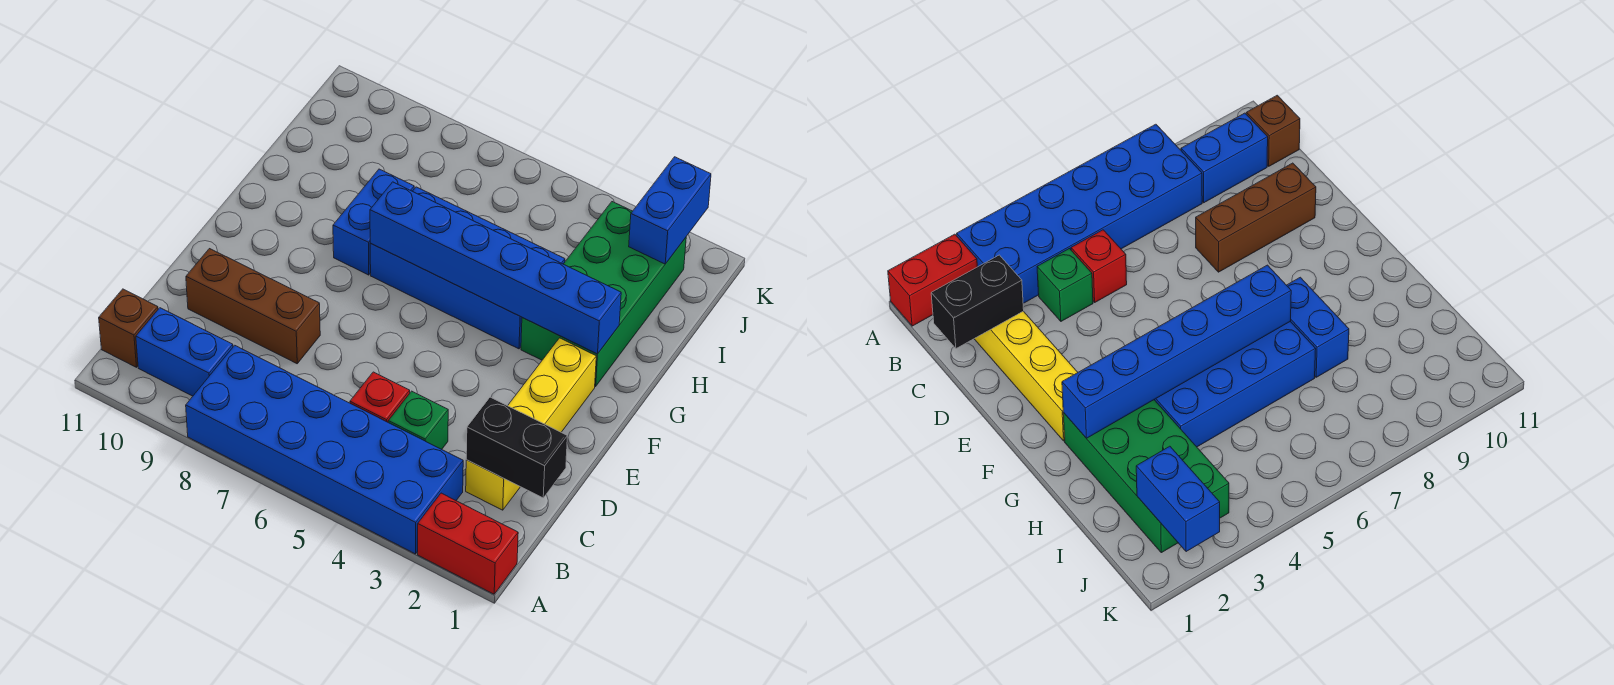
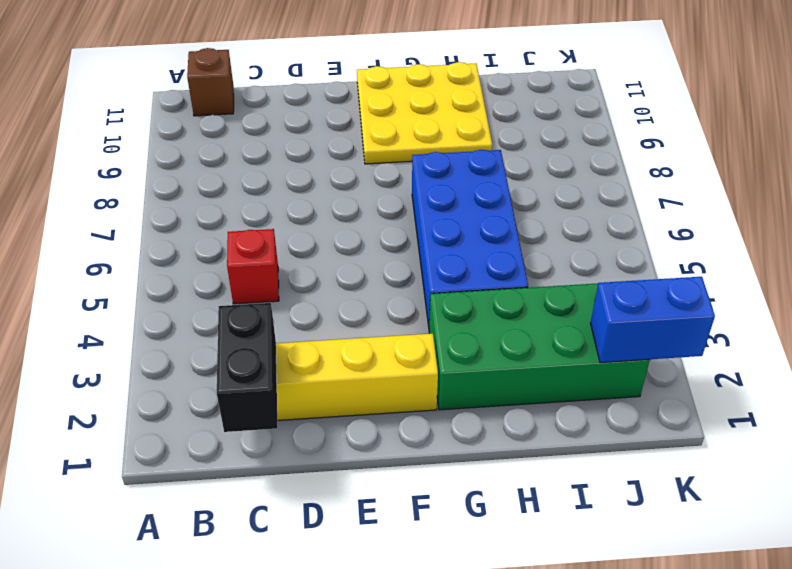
yellow 3x3 plate [357,62,492,164] -> none
none -> red 1x2 brick [418,493,518,594]
none -> blue 2x6 brick [186,345,463,554]
none -> blue 1x2 brick [136,308,233,396]

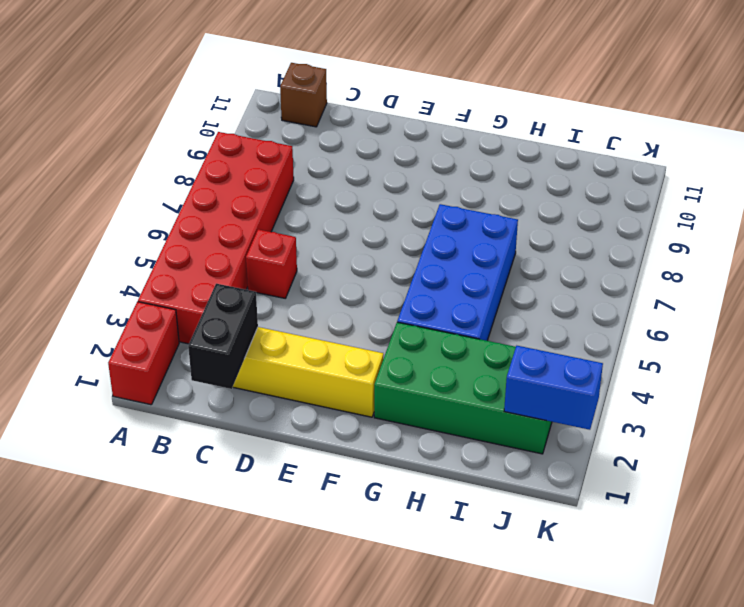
red 2x6 brick [138,132,294,344] -> blue 2x6 brick [186,345,463,554]
none -> blue 1x2 brick [136,308,233,396]
none -> green 1x1 brick [388,391,448,449]
none -> brown 1x3 brick [186,249,320,364]

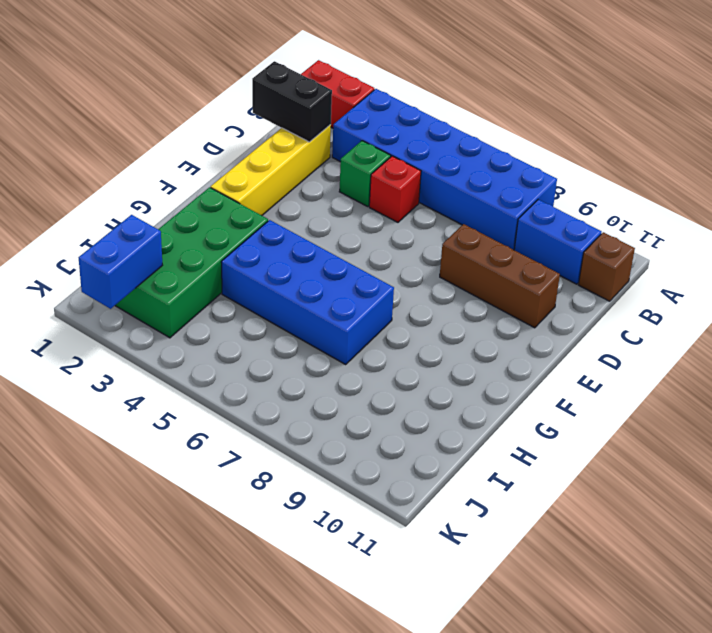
none -> blue 1x2 brick [333,169,414,275]
none -> blue 1x6 brick [370,182,621,354]

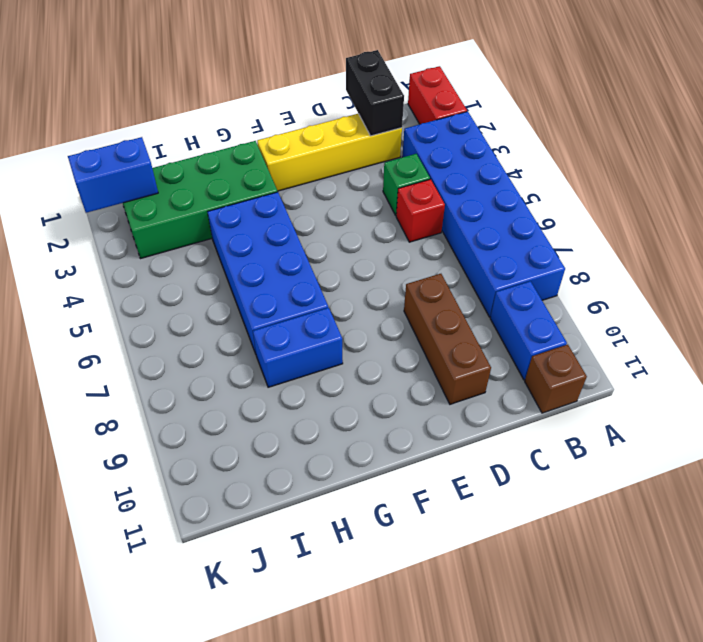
none -> blue 1x6 brick [370,182,621,354]

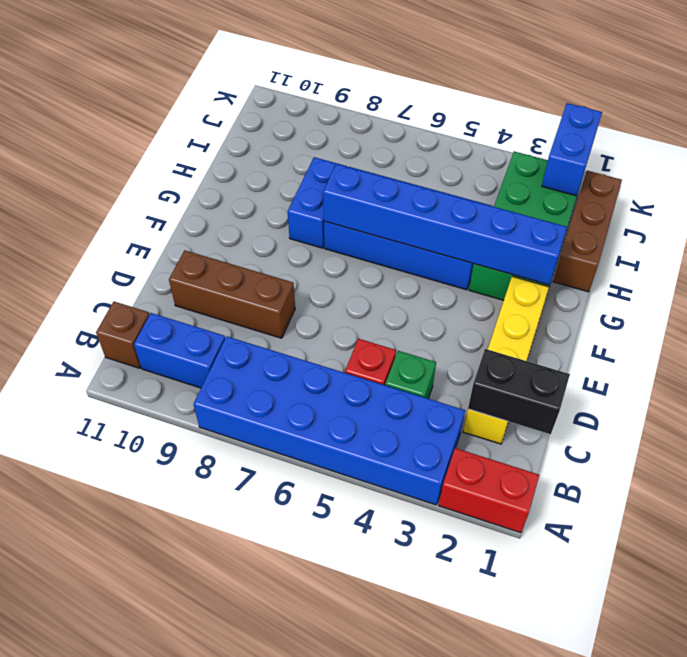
brown 1x3 brick [553,171,622,292] -> none

